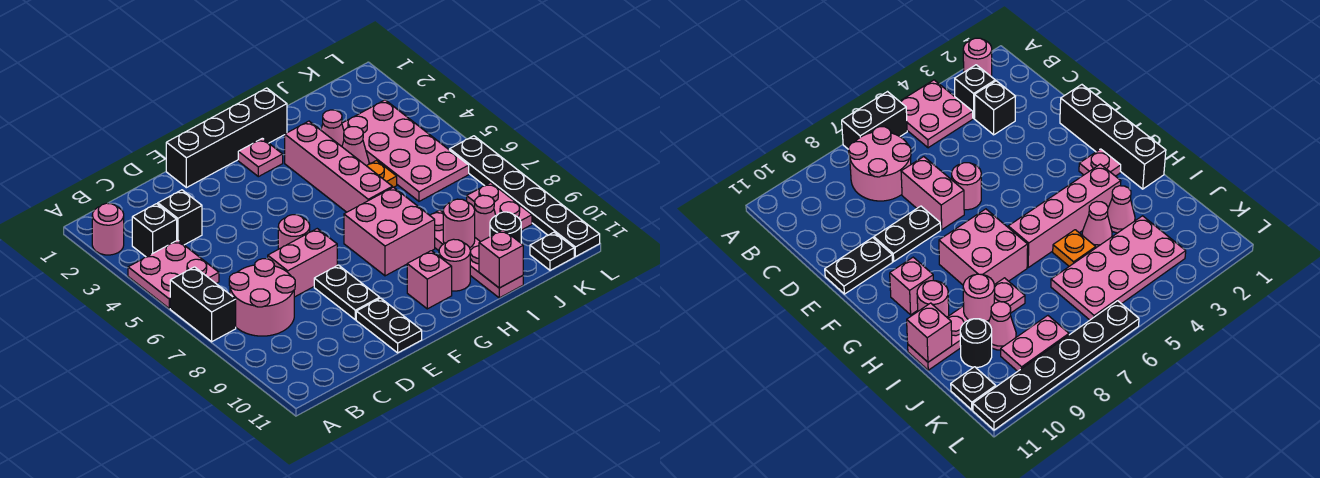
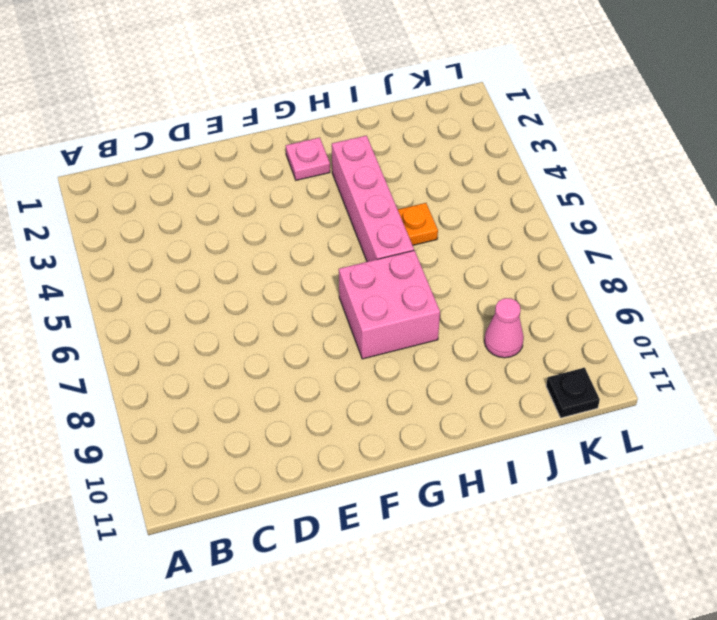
none -> pink 1x1 round brick [92,203,124,255]
none -> pink 2x2 plate [128,240,219,309]
none -> black 1x2 brick [170,267,236,342]

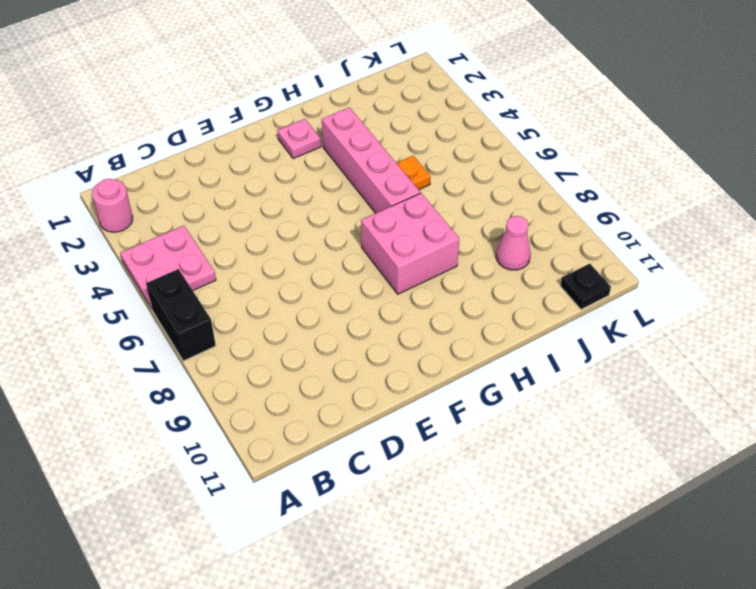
none -> black 1x1 brick [132,204,177,257]
none -> pink 2x2 round brick [229,259,295,336]
none -> black 1x1 brick [158,190,202,245]

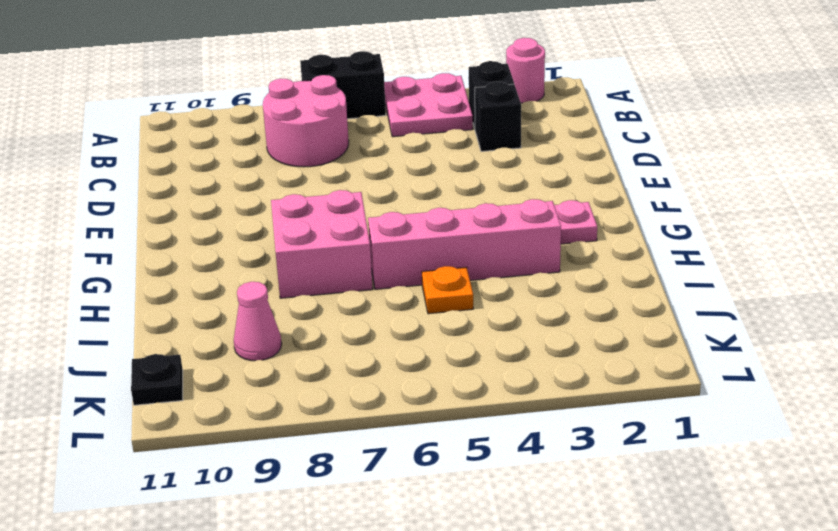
none -> pink 1x2 brick [268,229,337,297]
none -> black 1x4 brick [166,88,287,188]
none -> pink 1x1 round brick [278,215,310,249]

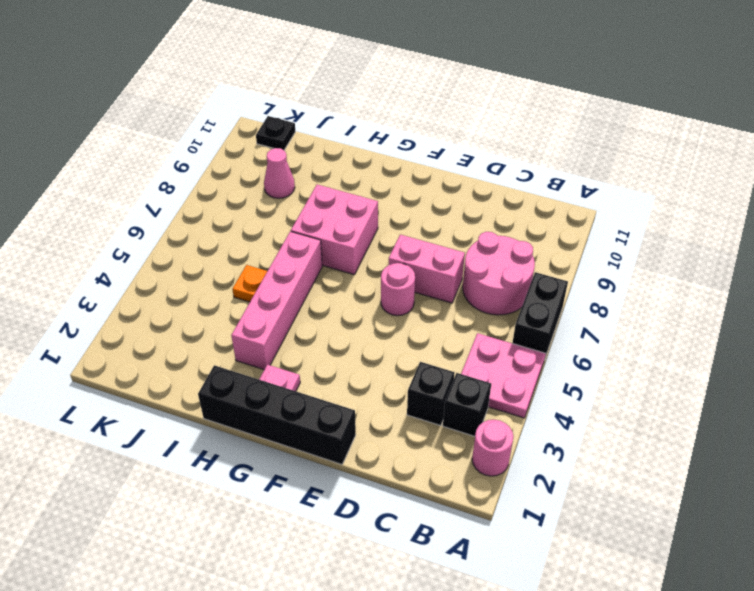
none -> black 1x2 plate [314,265,380,320]
none -> black 1x2 plate [356,298,422,353]
none -> pink 1x1 brick [407,251,452,309]

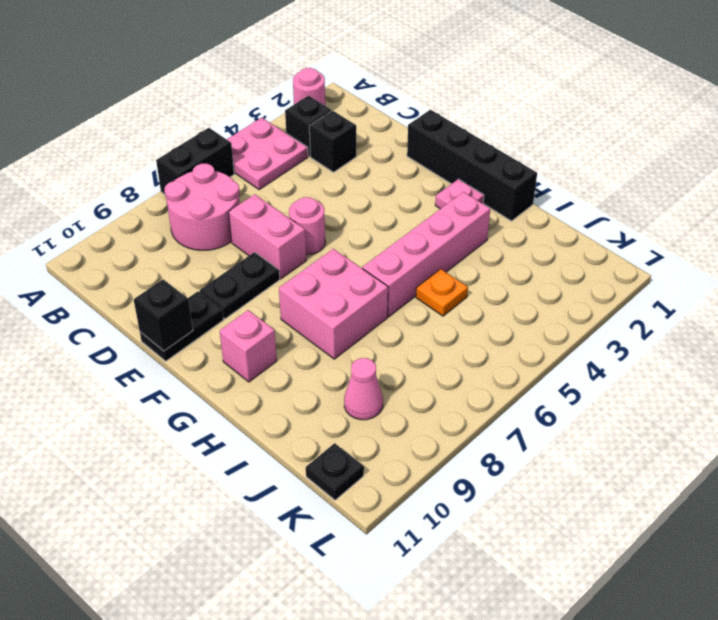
black 1x1 brick [134,279,193,351] -> none
none -> pink 1x1 round brick [439,239,470,291]
none -> pink 1x1 cone [321,110,344,146]
none -> pink 1x1 cone [342,127,369,166]

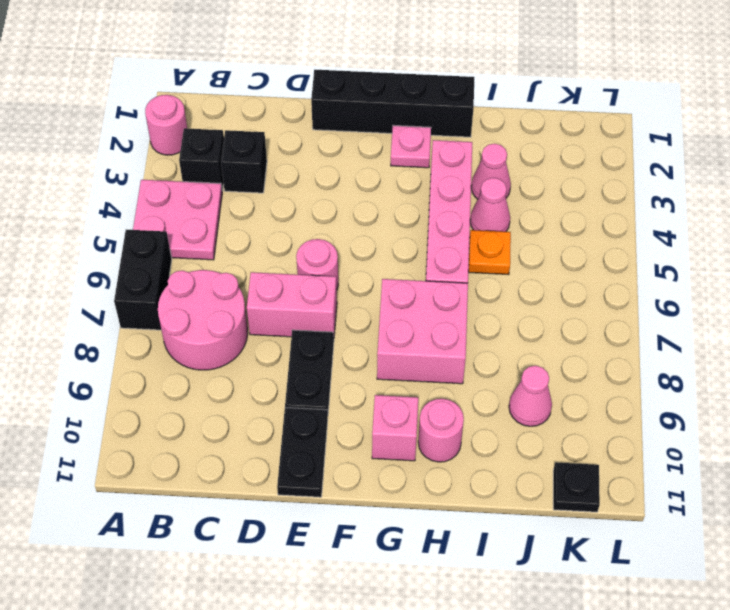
none -> pink 1x4 plate [430,210,523,298]
none -> pink 2x4 plate [342,100,469,201]
none -> black 1x1 round brick [490,212,521,243]

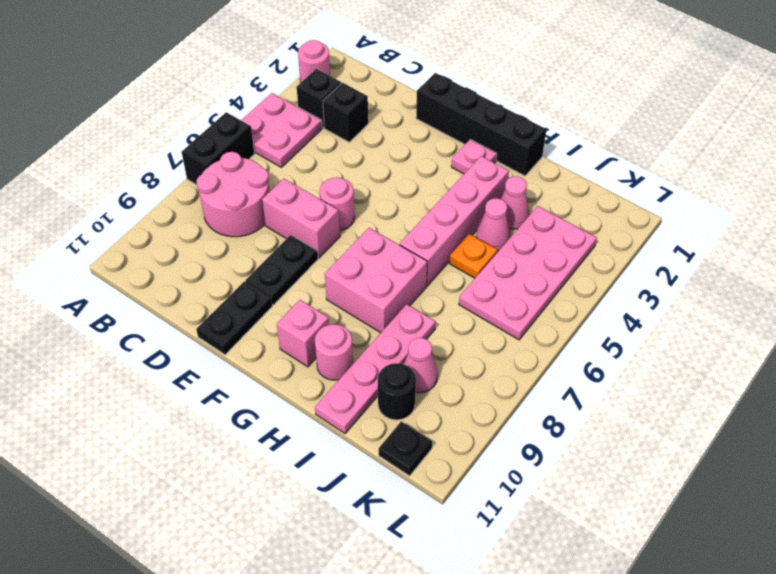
none -> pink 1x2 plate [467,183,532,230]
none -> black 1x6 plate [450,136,600,257]
none -> pink 1x1 round brick [443,199,475,248]

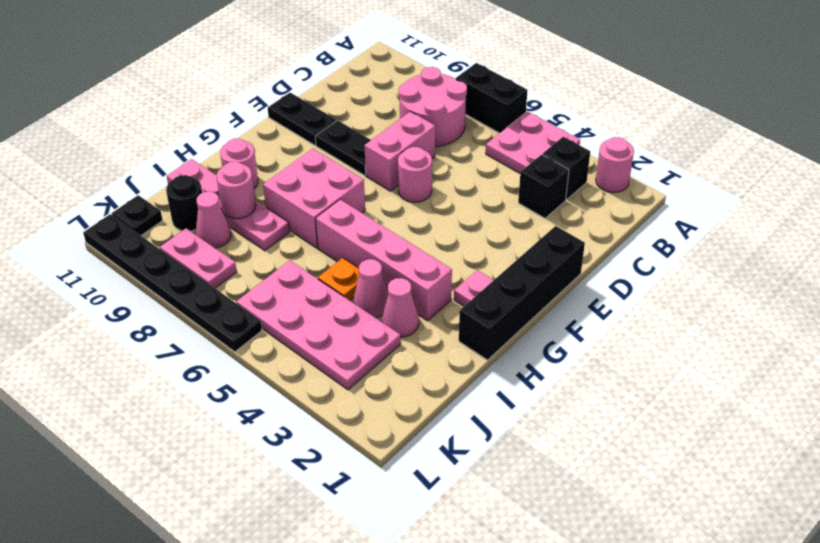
none -> pink 1x1 brick [407,251,452,309]
none -> pink 1x1 brick [479,230,523,288]

